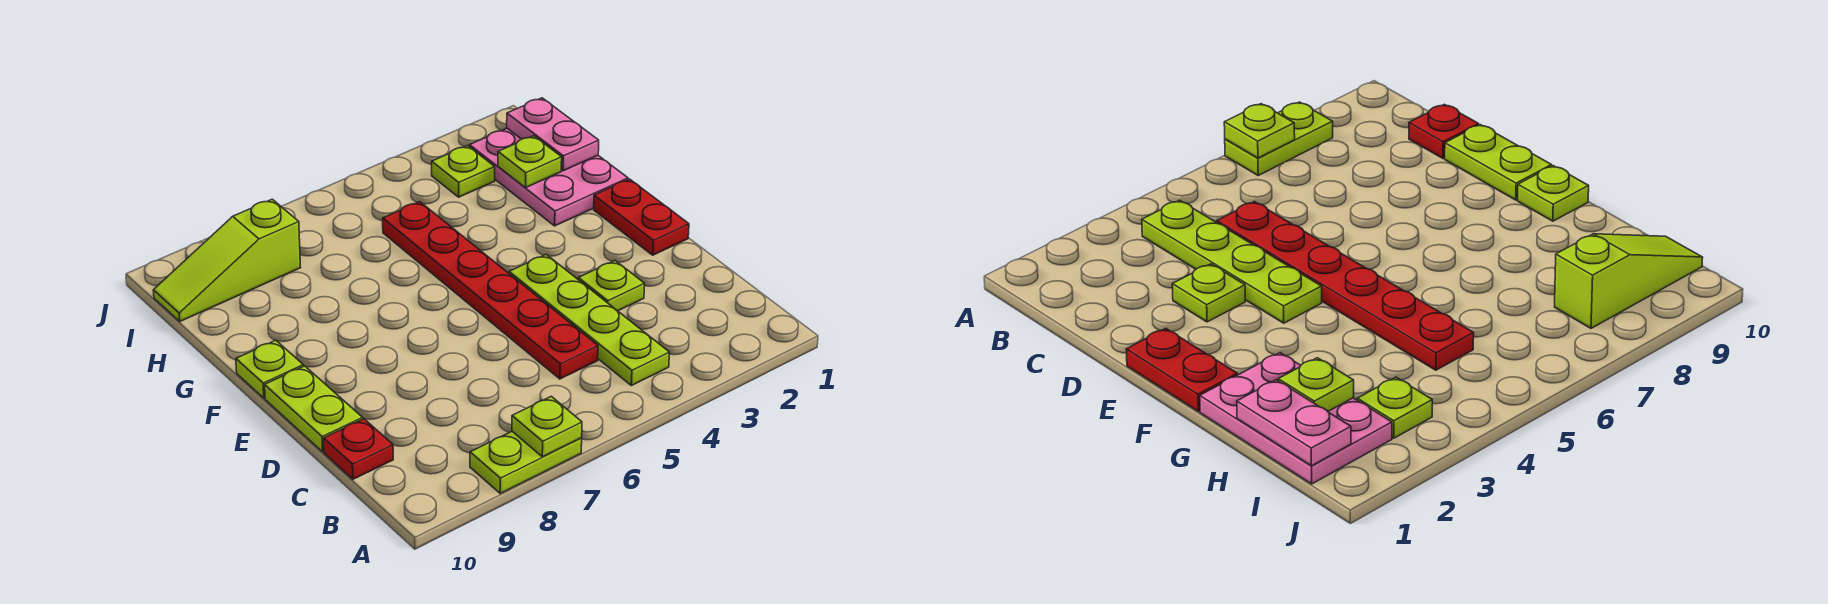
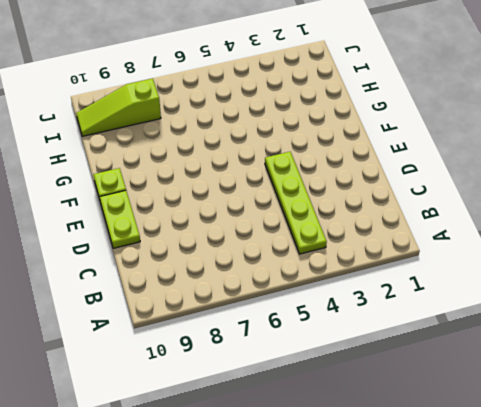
none -> lime 1x2 plate [470,431,582,493]
none -> red 1x6 plate [383,202,598,379]
none -> red 1x1 plate [324,419,393,479]

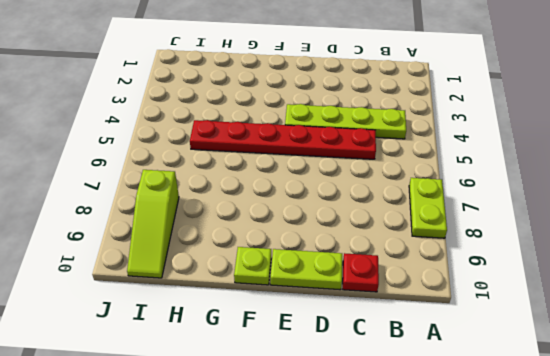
none -> lime 1x1 plate [578,261,645,311]
none -> red 1x2 plate [594,179,689,255]
none -> pink 2x3 plate [469,128,628,226]

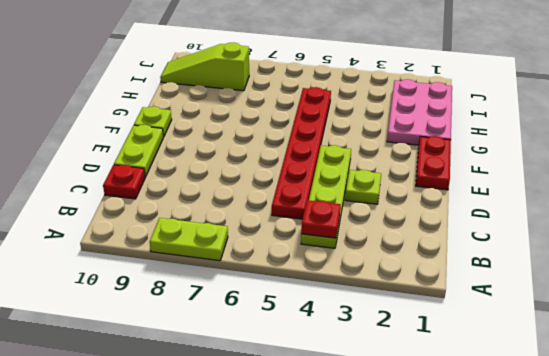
red 1x1 plate [301,200,341,238] -> none
none -> lime 1x1 plate [432,146,495,197]
none -> lime 1x1 plate [512,396,582,457]
none -> pink 1x2 plate [507,98,599,171]

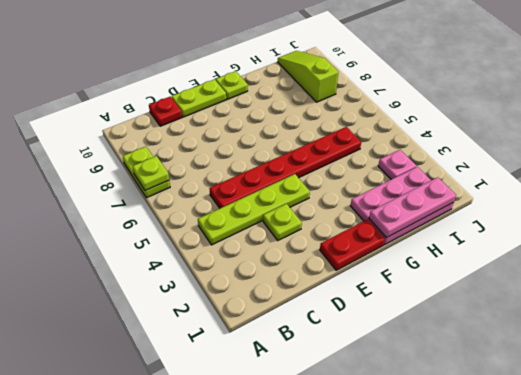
pink 1x3 plate [369,177,456,238] -> pink 1x2 plate [507,98,599,171]
pink 1x1 plate [378,150,416,179] -> lime 1x1 plate [432,146,495,197]
none -> lime 1x1 plate [498,136,562,188]

